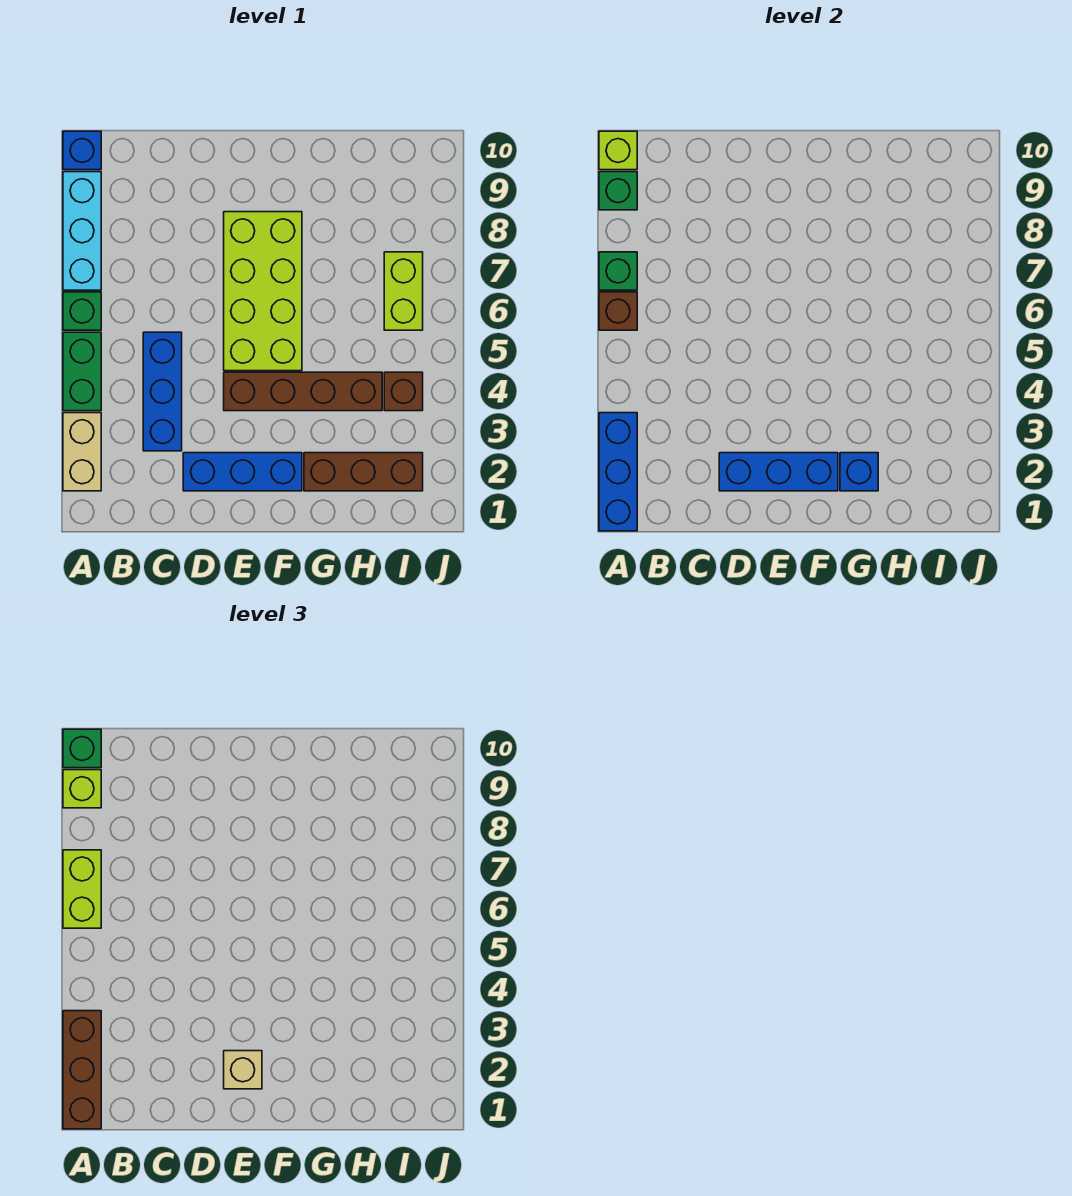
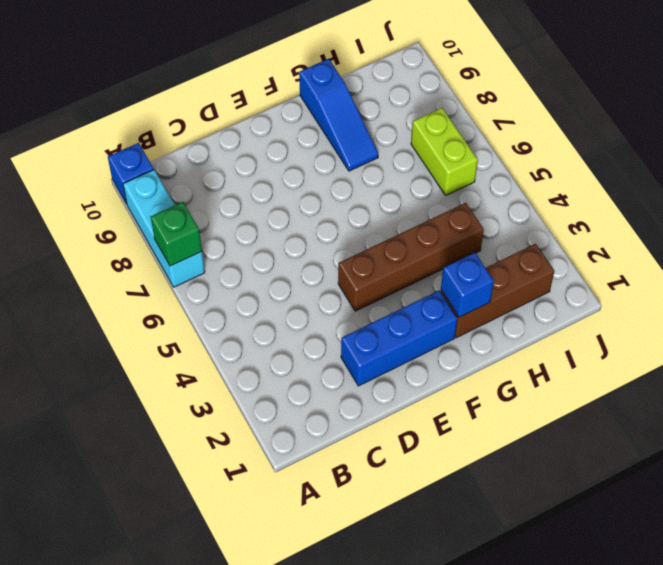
blue 1x3 slope [299,59,378,171] -> none
none -> tan 1x2 brick [63,413,101,491]
none -> green 1x2 brick [63,332,101,411]
none -> green 1x1 brick [63,292,101,330]

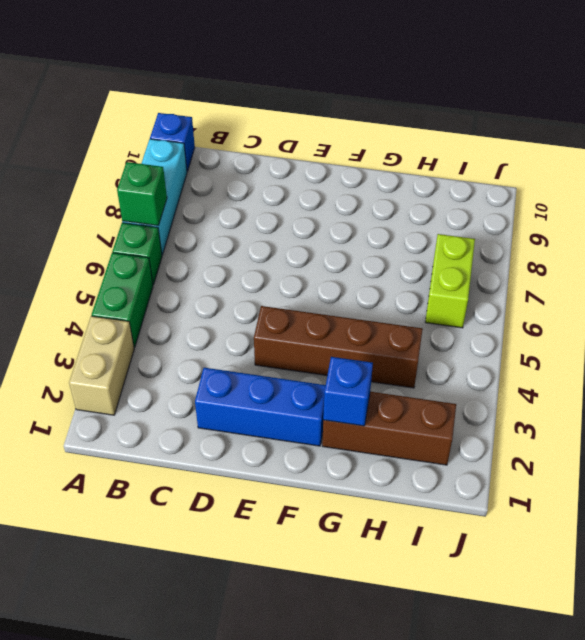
none -> blue 1x3 brick [143,332,182,451]
none -> lime 2x4 brick [224,212,302,371]
none -> brown 1x1 brick [384,372,423,411]

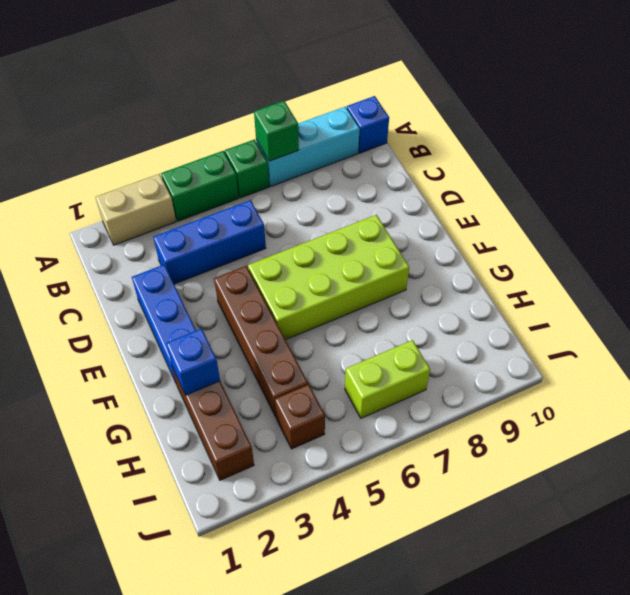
none -> blue 1x3 brick [599,413,637,531]
none -> brown 1x1 brick [599,292,637,330]
none -> green 1x1 brick [599,172,637,210]

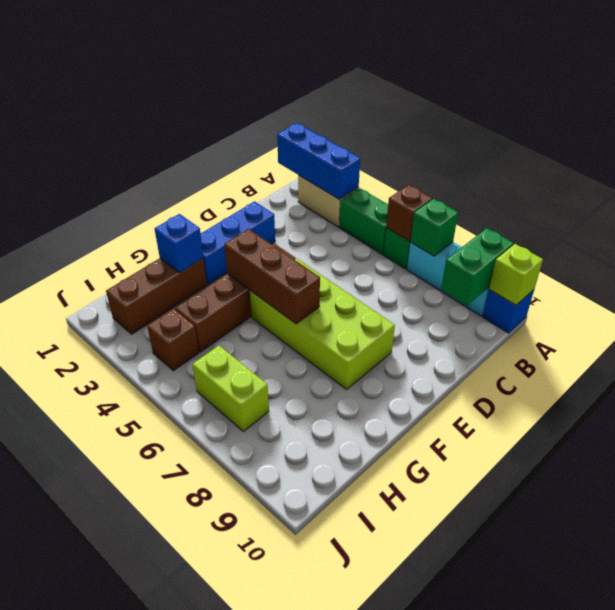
green 1x2 brick [441,228,514,305] -> green 1x1 brick [599,172,637,210]
brown 1x3 brick [224,229,320,324] -> brown 1x3 brick moved to [63,1011,101,1129]
none -> blue 1x3 brick [143,332,182,451]
none -> blue 1x3 brick [719,453,838,491]
none -> lime 1x2 brick [63,850,101,928]

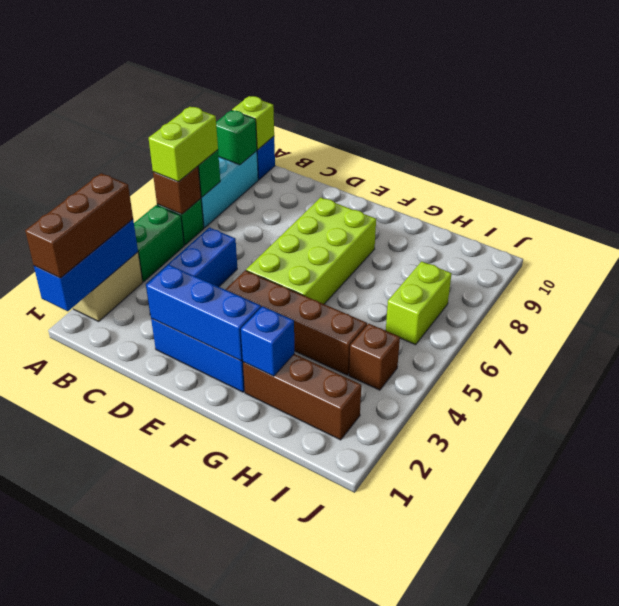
none -> lime 1x1 brick [63,770,101,808]
none -> green 1x1 brick [63,729,101,768]
none -> tan 1x1 brick [224,1051,262,1089]

